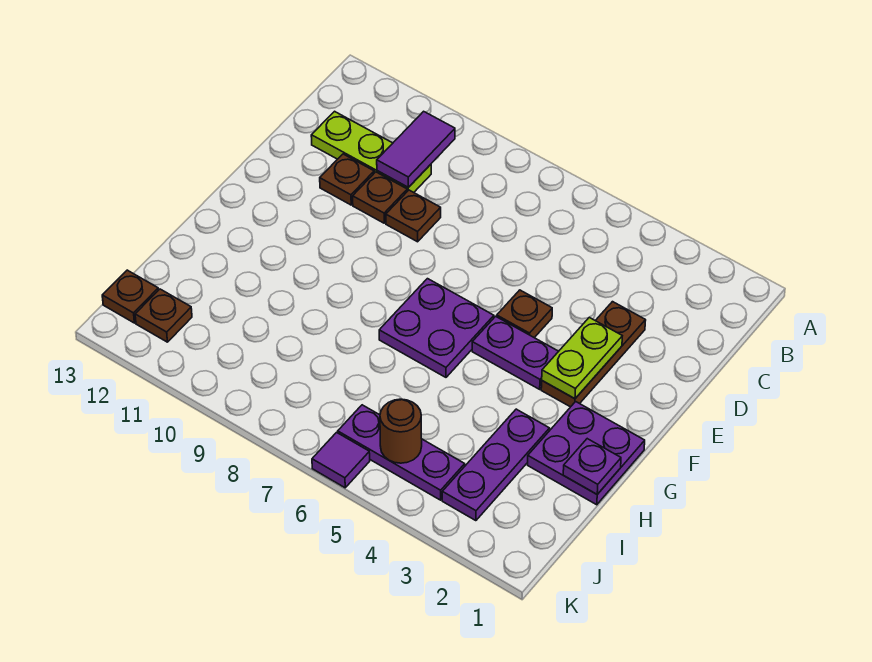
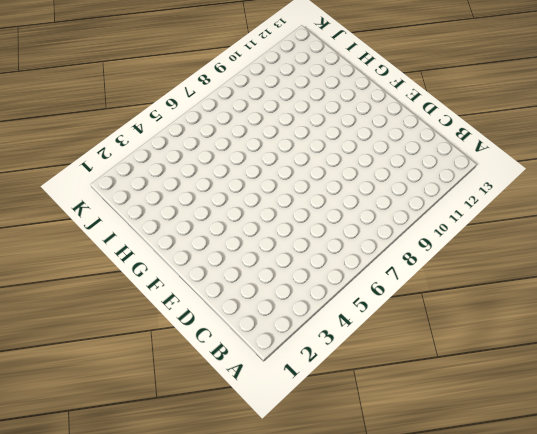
none -> lime 1x3 plate [311,111,431,192]
none -> brown 1x3 plate [541,302,646,407]
none -> brown 1x1 plate [386,190,441,242]

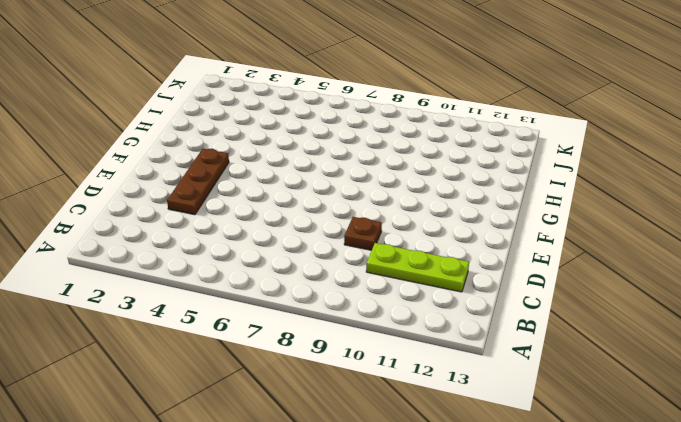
none -> brown 1x1 plate [353,172,407,223]
none -> brown 1x1 plate [320,154,374,205]
none -> brown 1x1 plate [497,290,552,338]

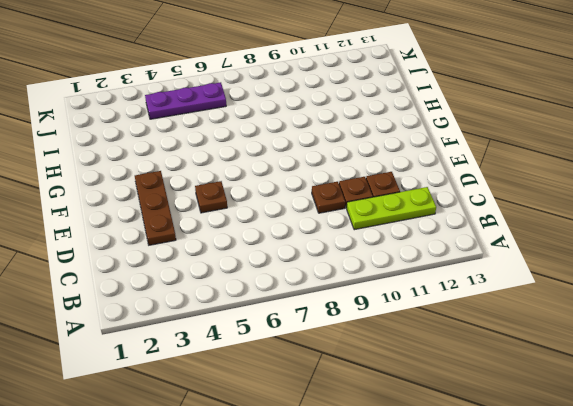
none -> purple 1x2 plate [472,316,559,389]
none -> purple 2x2 plate [379,279,494,377]
none -> purple 2x2 plate [528,402,645,505]

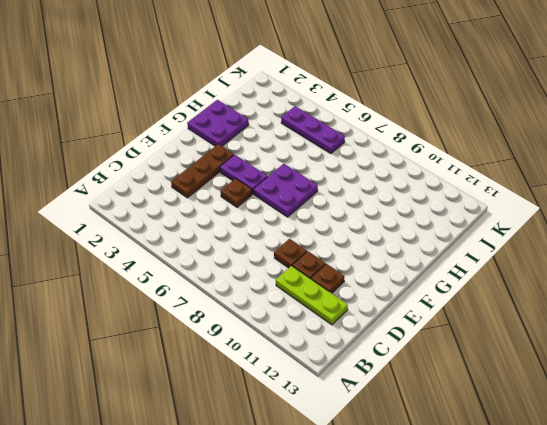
none -> purple 1x3 plate [442,409,550,521]
none -> brown 1x1 plate [135,289,192,342]
none -> brown 1x1 plate [102,270,158,323]

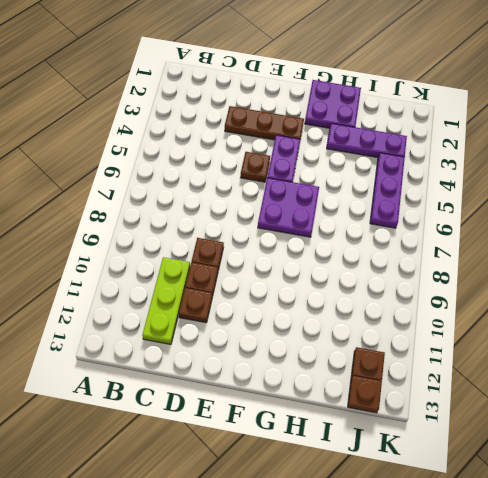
none -> purple 1x1 tile [312,432,370,488]
none -> purple 1x2 tile [377,111,455,187]
none -> lime 1x2 plate [542,317,622,399]

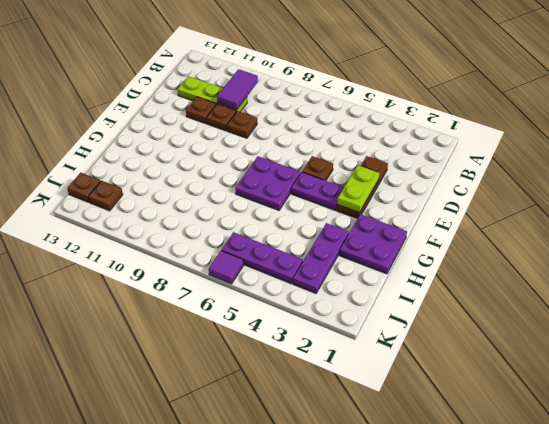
none -> purple 1x1 plate [563,439,621,494]
none -> brown 1x1 round brick [380,399,422,463]

